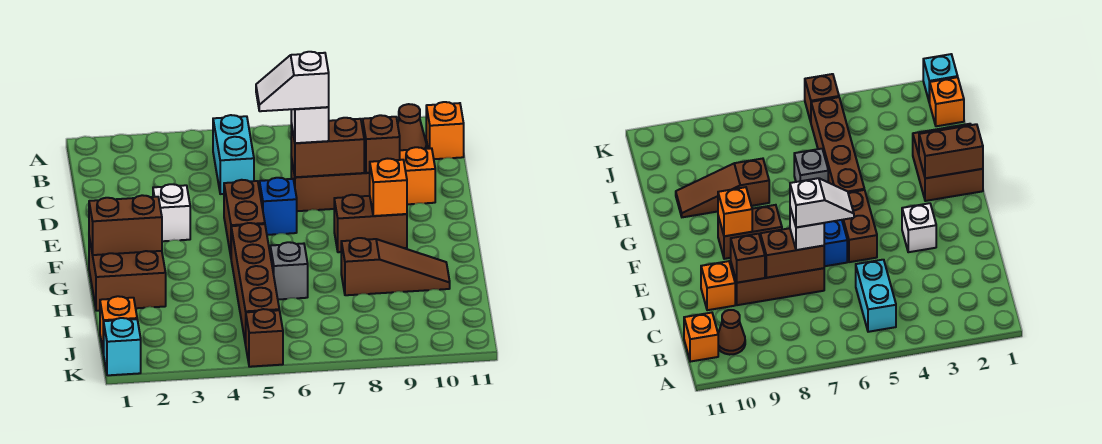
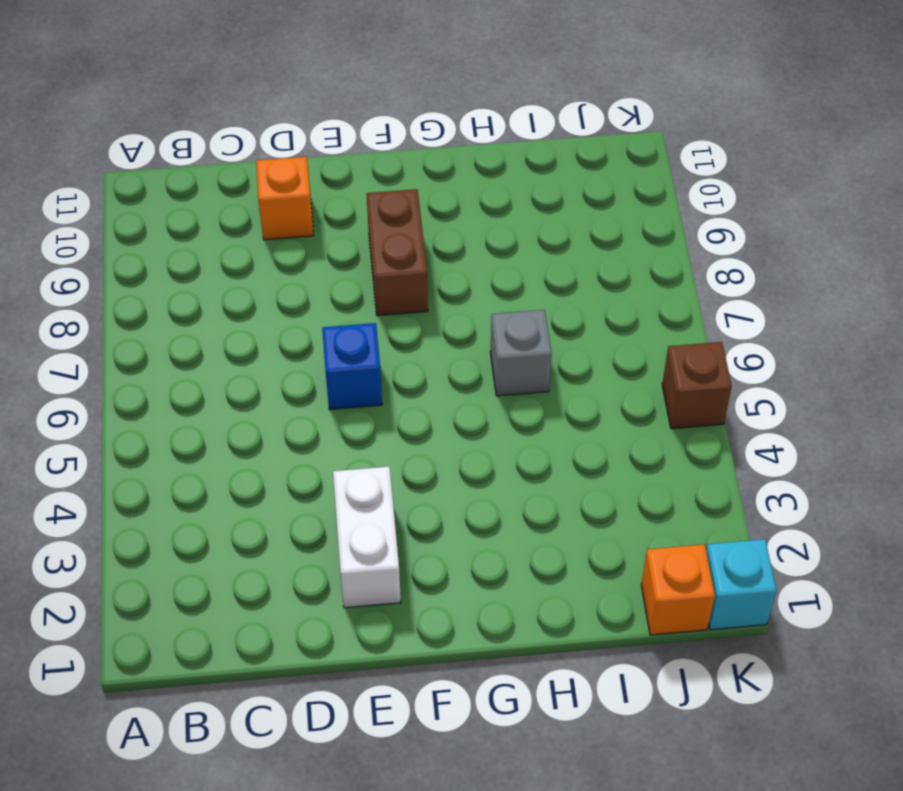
white 1x2 brick [333,467,401,608] -> white 1x1 brick [153,184,190,241]
none -> cyan 1x2 brick [213,115,254,194]
none -> brown 1x1 cone [398,104,426,150]
none -> orange 1x1 brick [426,102,464,159]

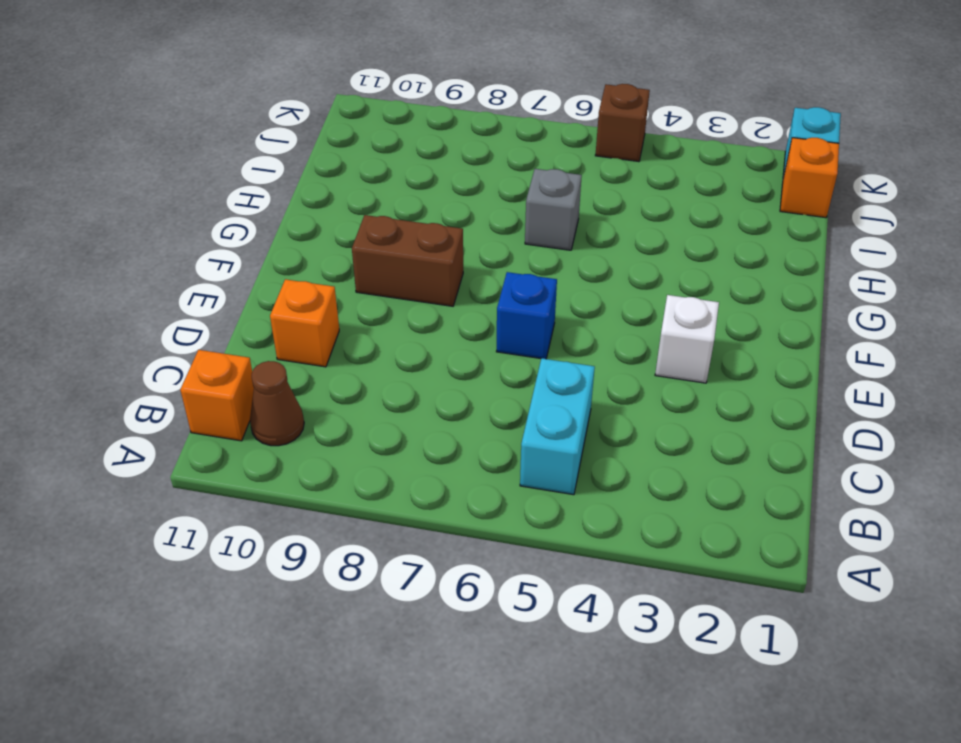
none -> brown 1x3 brick [291,158,370,211]
none -> brown 1x2 brick [224,180,265,256]
none -> brown 2x2 brick [89,238,166,311]

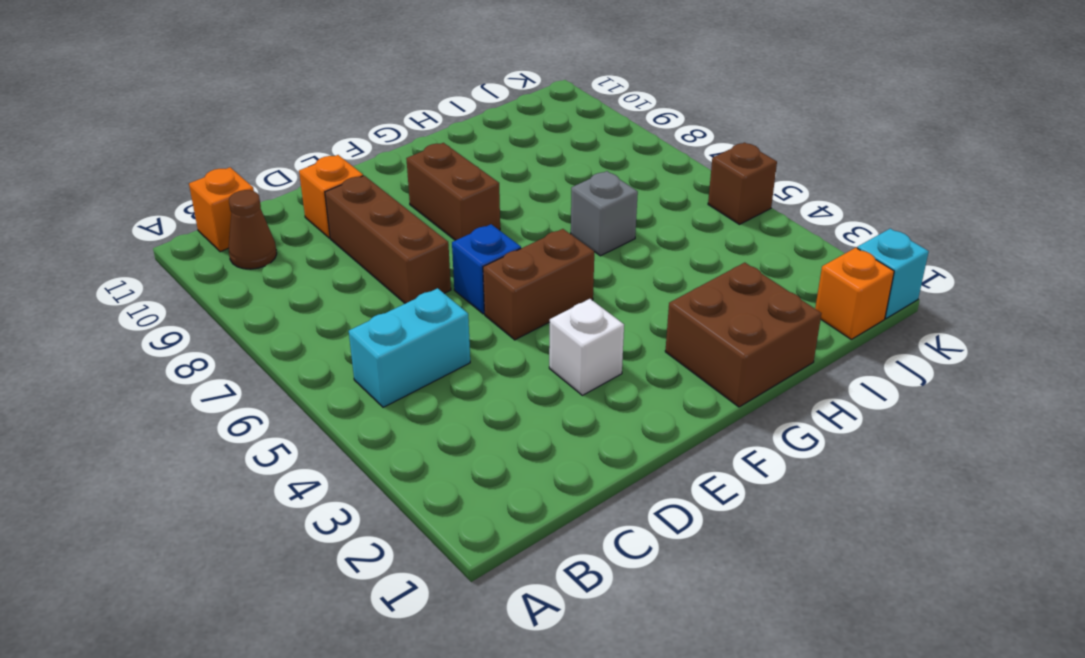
none -> brown 1x4 brick [231,223,279,345]
none -> brown 1x3 slope [341,238,450,295]
none -> brown 1x2 brick [291,118,364,177]

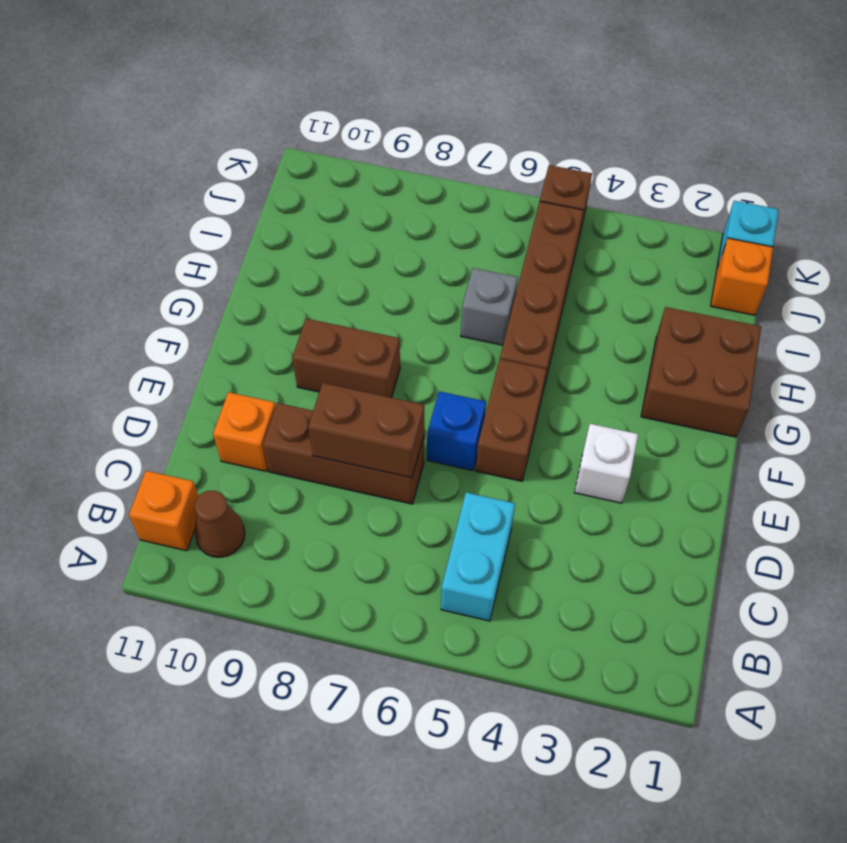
none -> brown 1x3 slope [341,238,450,295]
none -> brown 1x1 brick [363,115,400,173]
none -> orange 1x1 brick [370,159,407,216]

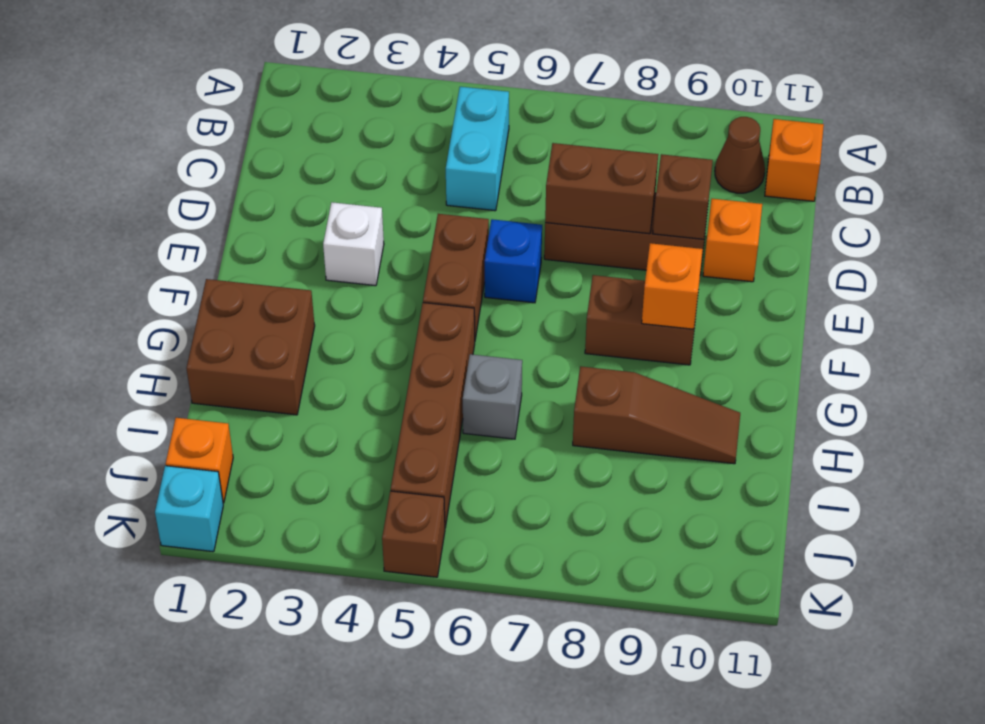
none -> brown 1x2 brick [89,195,162,255]
none -> white 1x1 brick [291,107,329,143]
none -> white 1x2 slope [256,52,329,111]

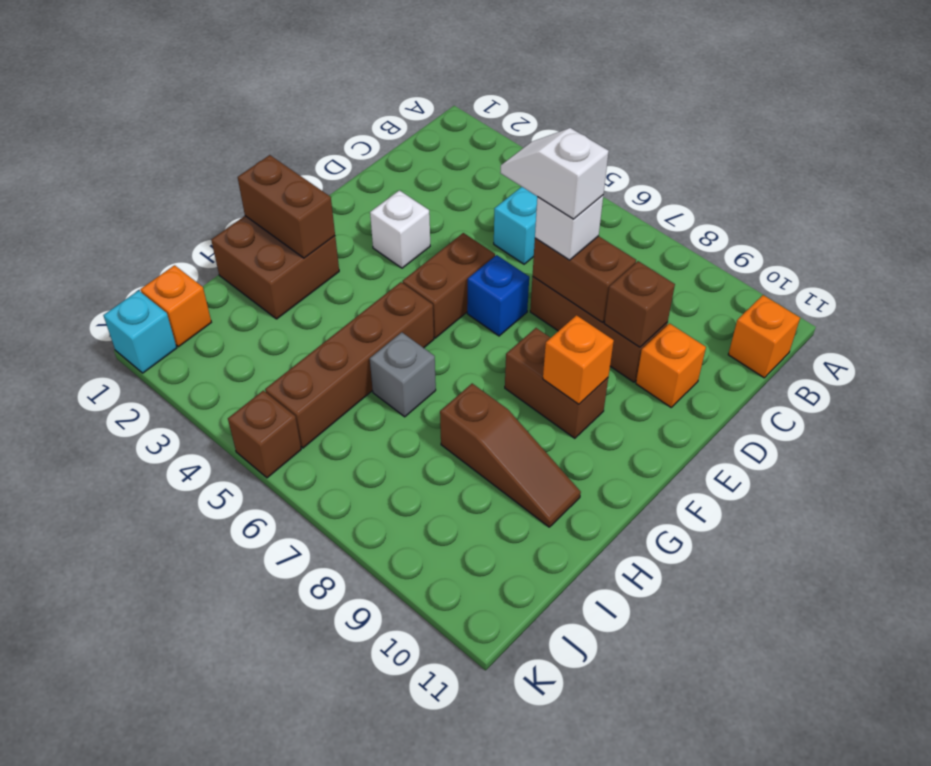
none -> brown 1x1 cone [398,104,426,150]

